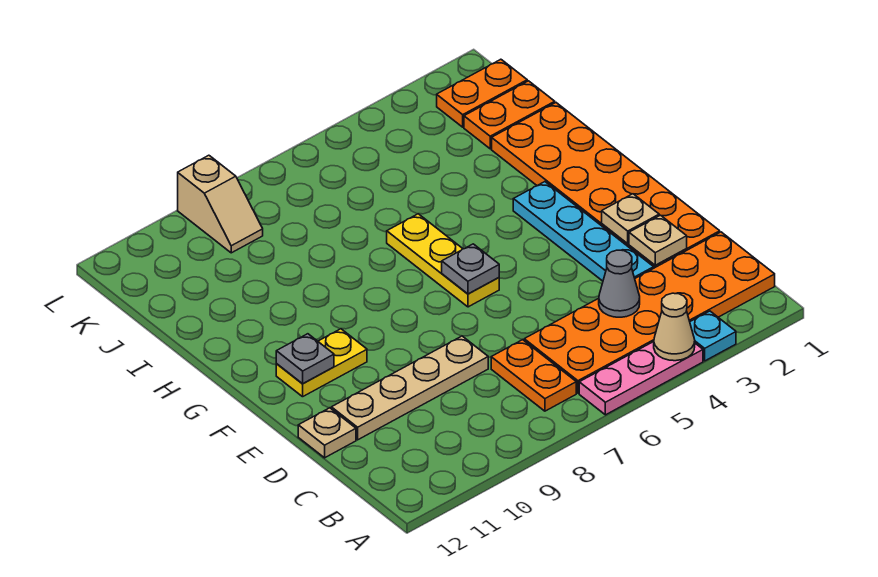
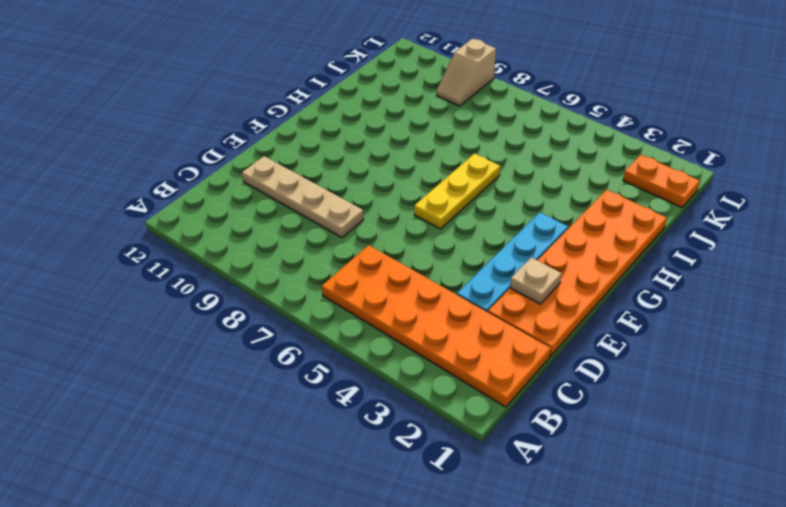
none -> cyan 1x1 plate [690,311,736,361]
none -> pink 1x3 plate [579,342,703,415]
none -> orange 1x2 plate [491,340,576,411]

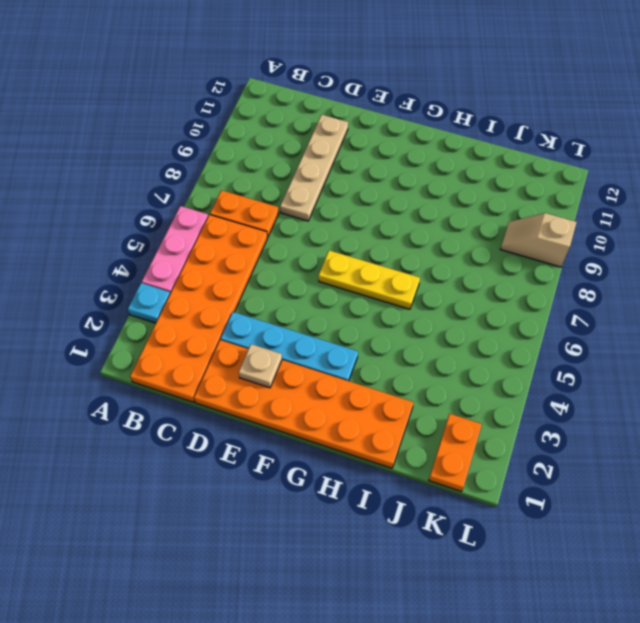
none -> tan 1x1 plate [298,408,356,458]
none -> yellow 1x2 plate [276,329,367,397]
none -> orange 1x2 plate [464,81,555,149]

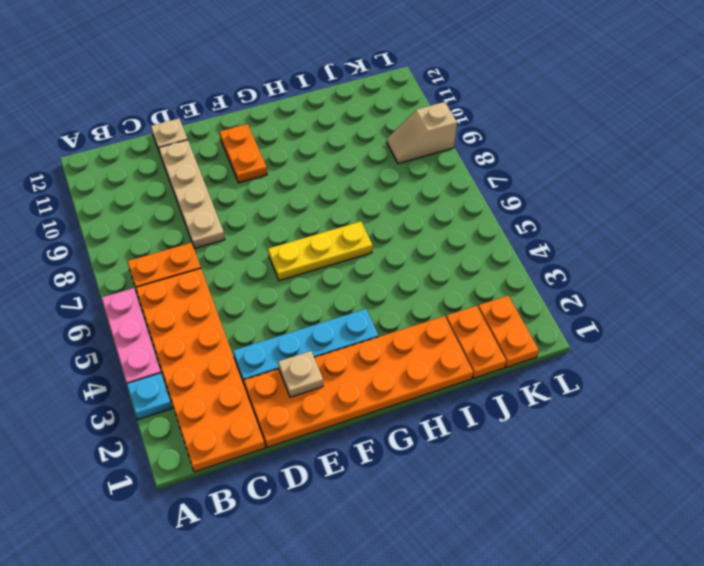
orange 1x2 plate [220,124,267,183] -> yellow 1x2 plate [276,329,367,397]
none -> tan 1x1 cone [654,293,695,361]
none -> grey 1x1 cone [599,250,640,317]
none -> tan 1x1 plate [629,215,687,265]

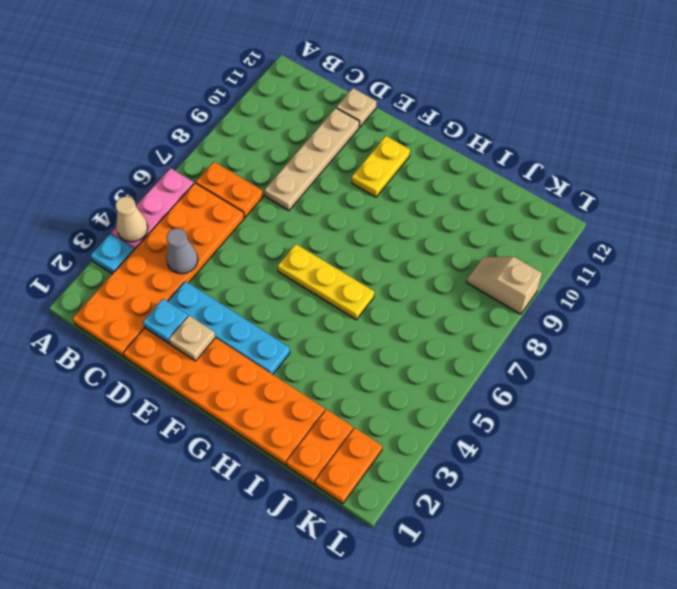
cyan 1x1 plate [143,299,188,344] -> tan 1x1 plate [629,215,687,265]
none -> grey 1x1 plate [442,244,499,294]
none -> grey 1x1 plate [276,334,334,384]

